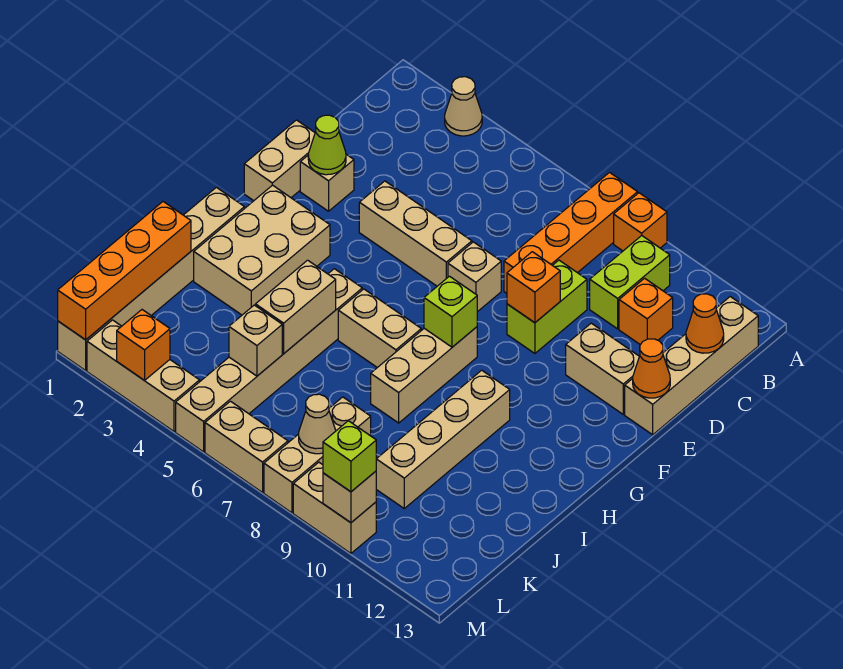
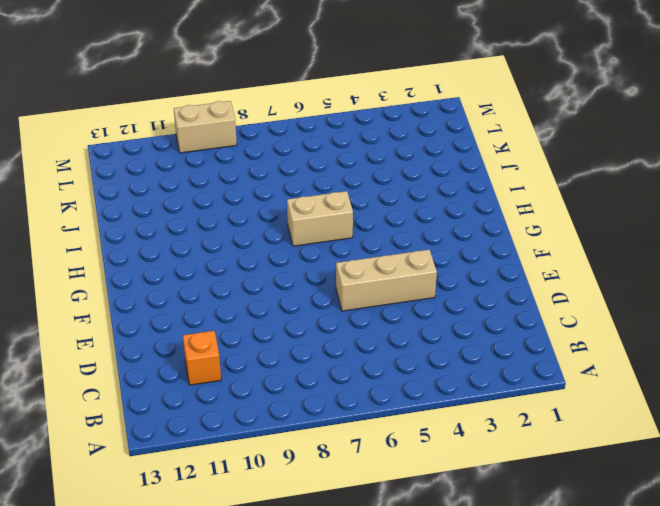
none -> tan 1x1 cone [445,77,482,136]
none -> orange 1x4 brick [504,173,638,293]
none -> orange 1x1 brick [614,193,667,251]
none -> lime 1x2 brick [590,236,670,329]

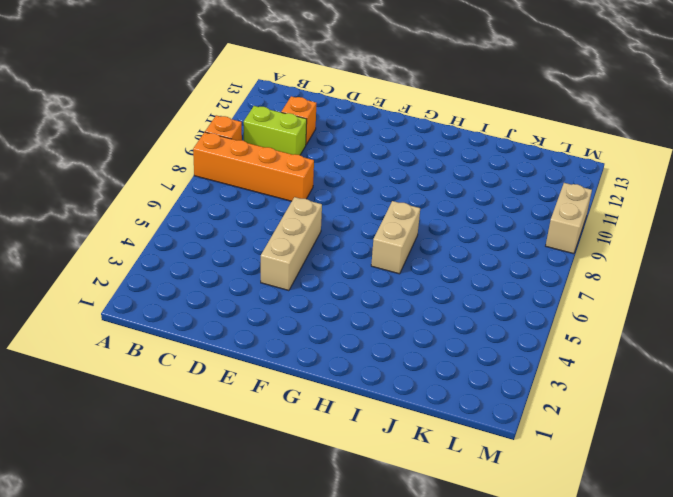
none -> tan 1x1 cone [445,77,482,136]
none -> tan 1x4 brick [625,297,758,435]
none -> lime 1x2 brick [507,260,587,353]
none -> tan 1x2 brick [244,120,315,201]

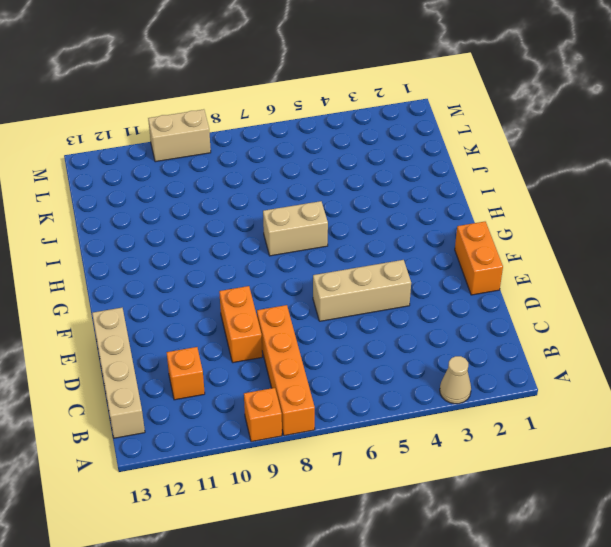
orange 1x2 brick [219,286,262,363] -> lime 1x2 brick [507,260,587,353]
orange 1x2 brick [455,222,503,295] -> tan 1x2 brick [244,120,315,201]
none -> lime 1x2 brick [590,236,670,329]
none -> tan 1x1 brick [300,154,354,211]
none -> tan 1x1 brick [448,242,501,312]
none -> tan 1x2 brick [566,323,639,414]

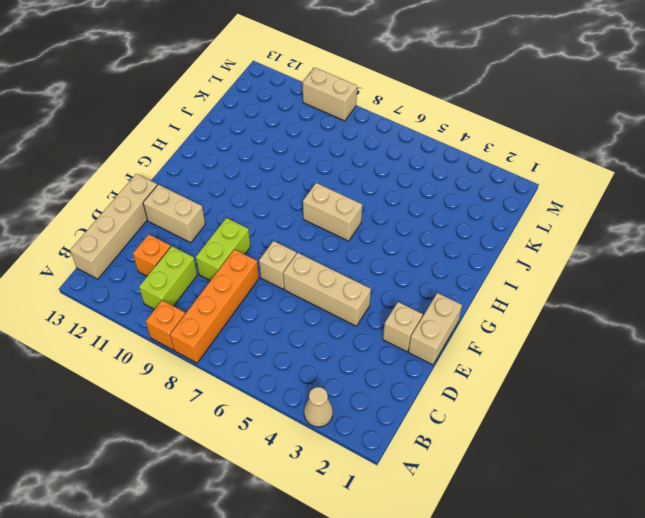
none -> tan 2x3 brick [194,185,330,315]
none -> tan 1x3 brick [371,327,477,423]
none -> tan 1x6 brick [58,187,244,370]
none -> tan 1x6 brick [176,269,362,452]

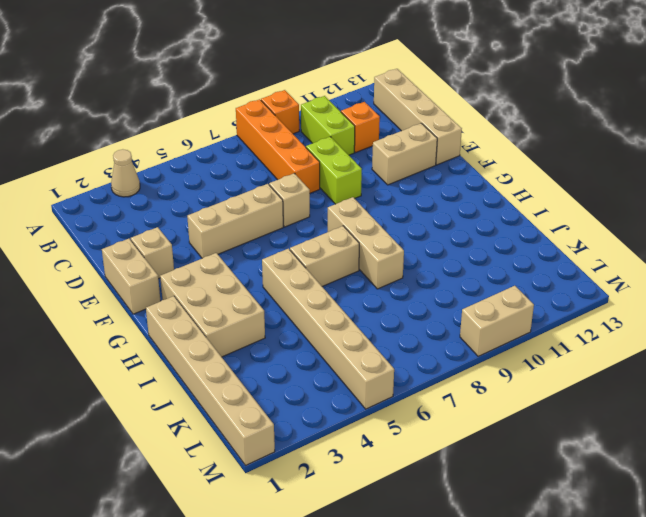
none -> tan 1x4 brick [376,370,510,508]
none -> tan 1x3 brick [264,397,371,513]
none -> tan 1x3 brick [87,320,200,431]
none -> tan 1x2 brick [205,401,288,493]

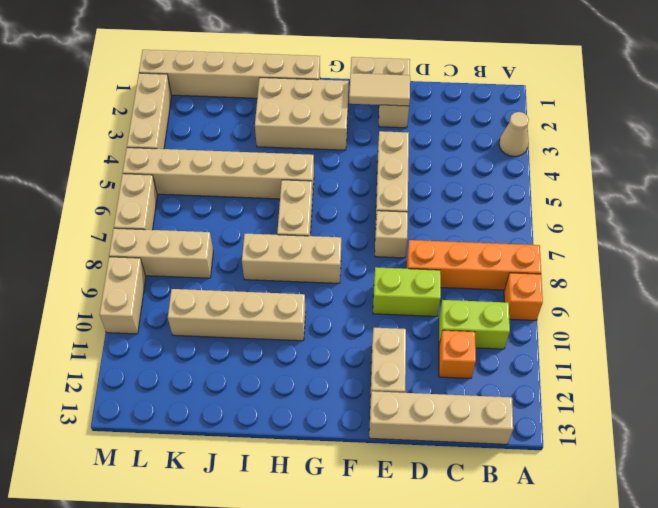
tan 1x2 tile [349,73,410,106] -> lime 1x1 cone [308,115,346,175]
none -> orange 1x1 cone [686,294,724,353]
none -> orange 1x1 brick [507,252,560,323]
none -> orange 1x1 cone [633,339,670,398]
none -> lime 1x1 brick [424,276,477,347]

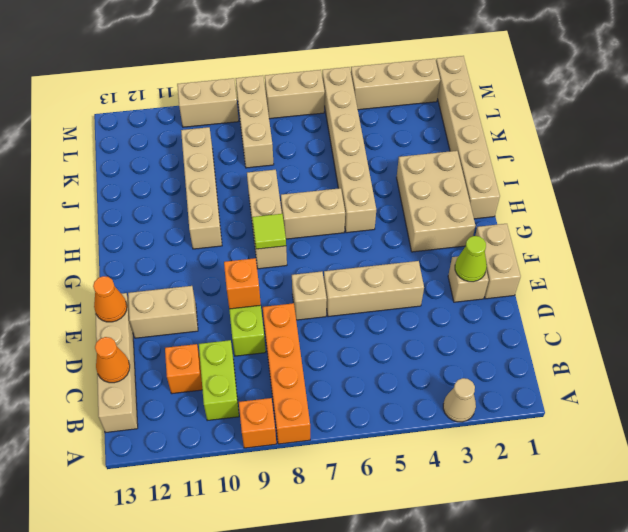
lime 1x1 tile [252,214,286,249] -> lime 1x1 brick [424,276,477,347]
none -> tan 1x2 brick [256,260,336,354]
none -> orange 1x4 brick [58,202,191,340]
none -> tan 1x1 brick [229,305,282,376]
none -> tan 1x1 cone [299,394,336,454]

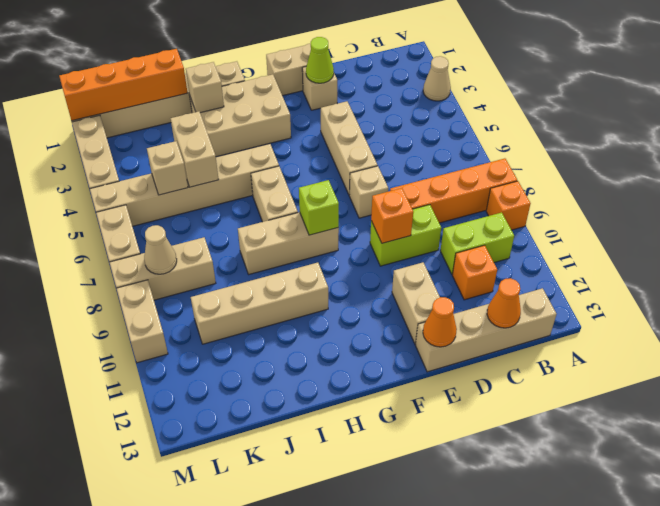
tan 1x1 brick [186,62,224,113] -> tan 1x1 brick moved to [323,471,376,523]
tan 1x2 brick [171,111,219,187] -> tan 1x2 brick turned to [256,260,336,354]
none -> orange 1x1 brick [117,310,170,380]
none -> lime 1x1 brick [323,421,376,492]

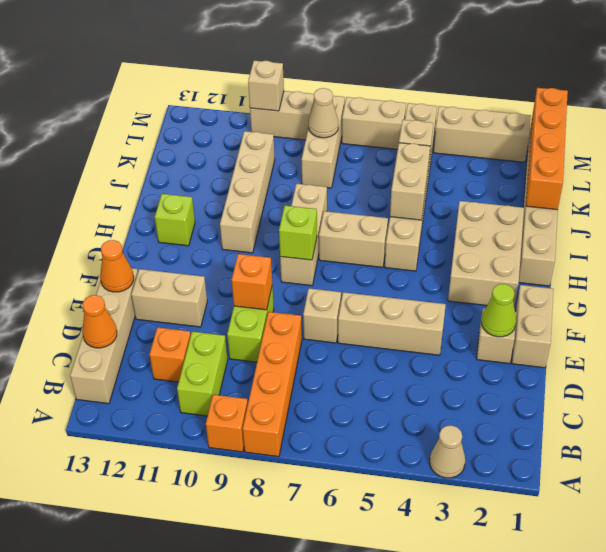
lime 1x1 brick [155,194,195,246] -> lime 1x1 brick moved to [323,421,376,492]
none -> orange 1x1 brick [117,310,170,380]

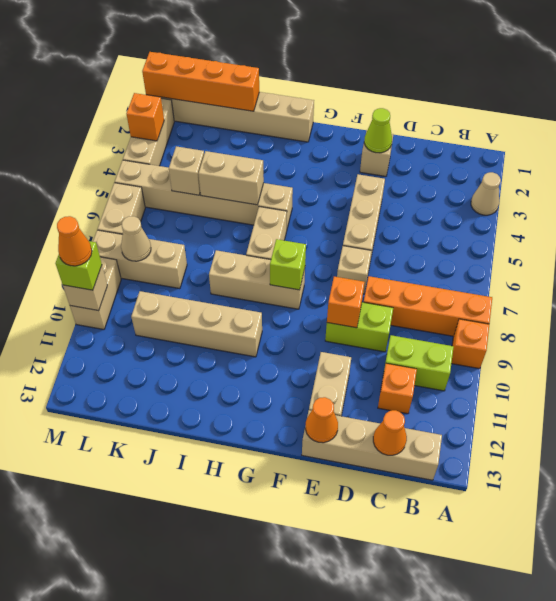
orange 1x1 cone [57,216,92,266] -> none
none -> tan 1x2 brick [244,120,315,201]
none -> tan 2x3 brick [194,185,330,315]

